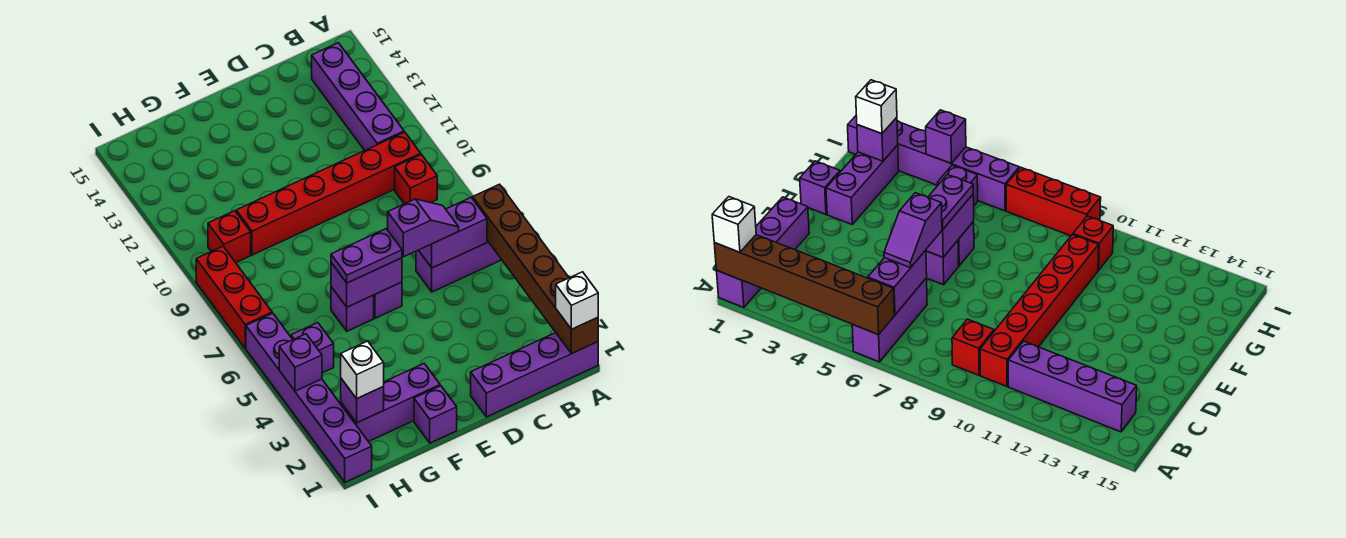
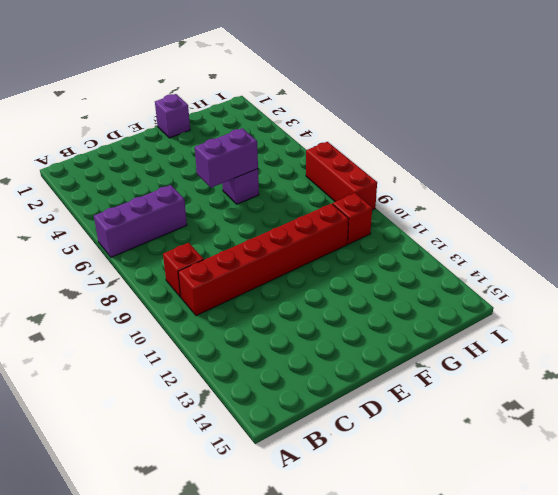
none -> purple 1x4 brick [471,333,598,417]
none -> purple 1x4 brick [312,43,404,150]
none -> purple 1x1 brick [374,282,402,318]

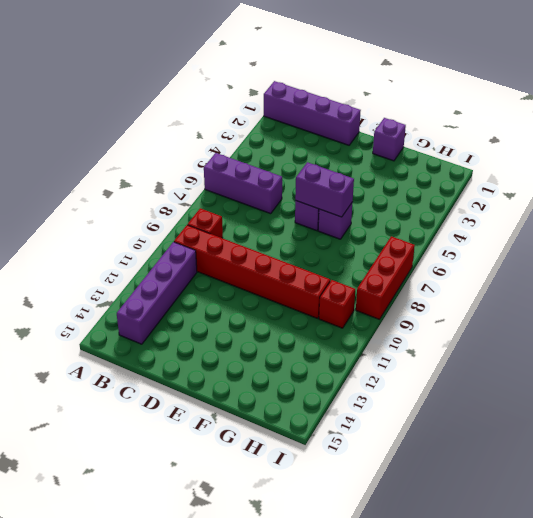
none -> purple 1x3 brick [341,364,440,442]
none -> purple 1x1 brick [291,323,334,373]
none -> purple 1x6 brick [246,313,372,482]

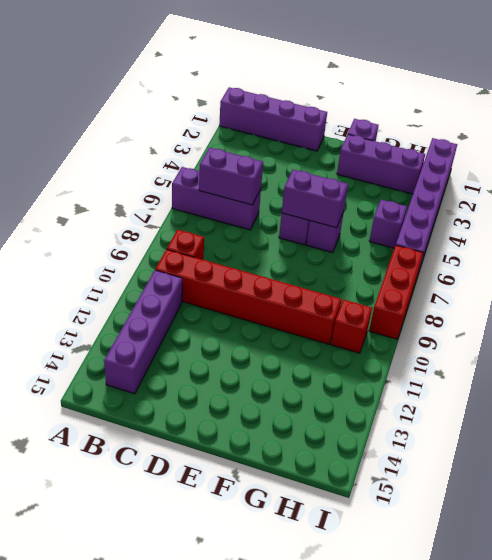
none -> brown 1x6 brick [473,184,598,353]
none -> purple 1x1 brick [341,379,384,423]
none -> purple 1x1 brick [279,334,322,391]

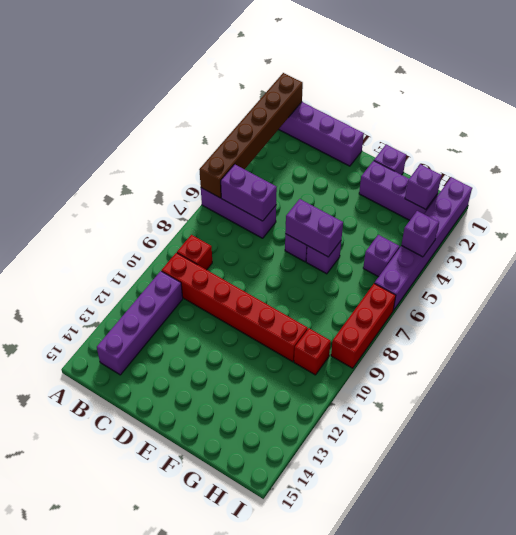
none -> white 1x1 brick [556,272,598,329]
none -> purple 1x2 slope [388,199,459,257]
none -> purple 1x2 plate [331,229,402,283]

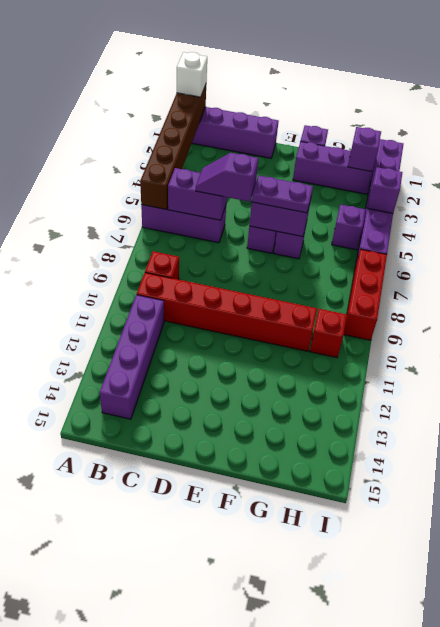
none -> white 1x1 brick [341,341,384,399]

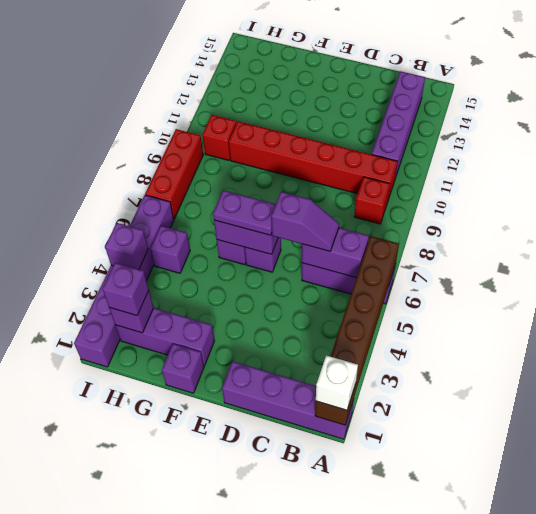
purple 1x1 brick [103,263,149,316] -> white 1x1 brick [341,341,384,399]

